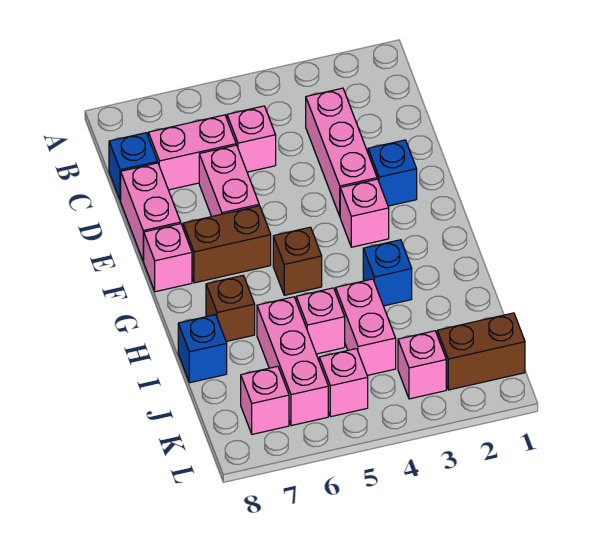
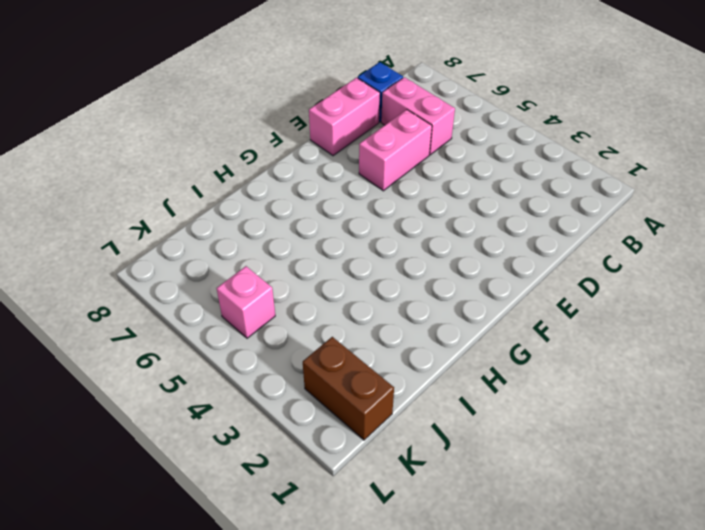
none -> pink 1x3 brick [306,88,377,216]
none -> pink 1x1 brick [227,106,276,172]
none -> blue 1x1 brick [368,140,417,206]

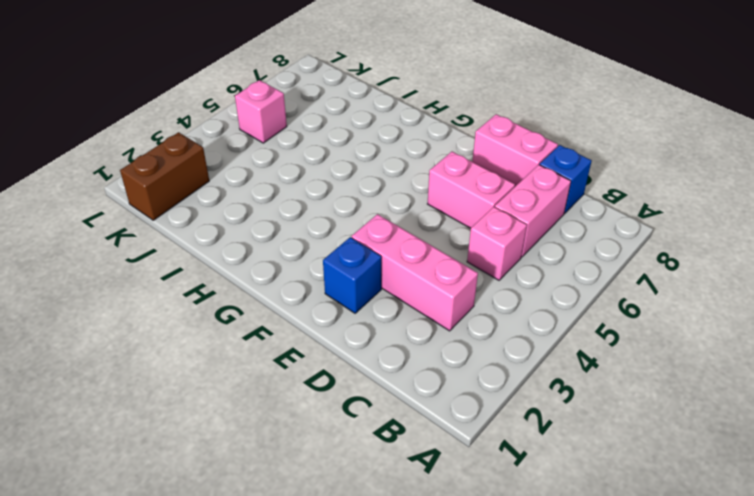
none -> pink 1x1 brick [340,179,389,247]
none -> brown 1x2 brick [183,206,271,283]
none -> pink 1x1 brick [144,224,192,292]

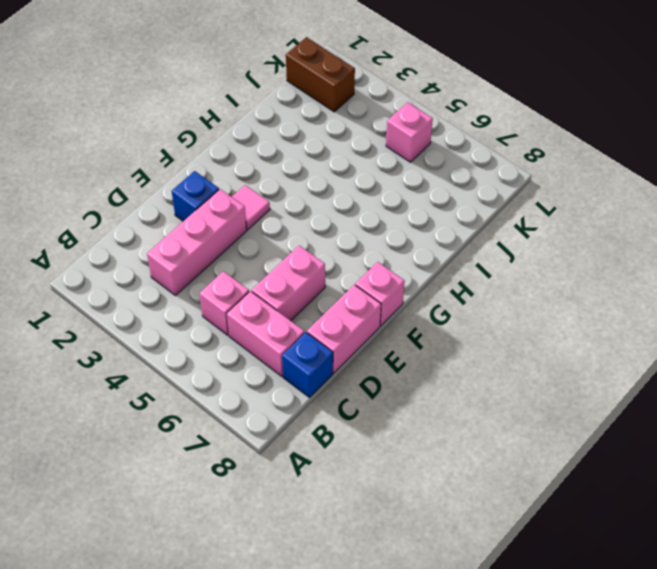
pink 1x1 tile [232,185,270,230] -> pink 1x1 brick [340,179,389,247]
none -> brown 1x2 brick [183,206,271,283]
none -> brown 1x1 brick [273,227,322,295]
none -> blue 1x1 brick [363,240,412,306]

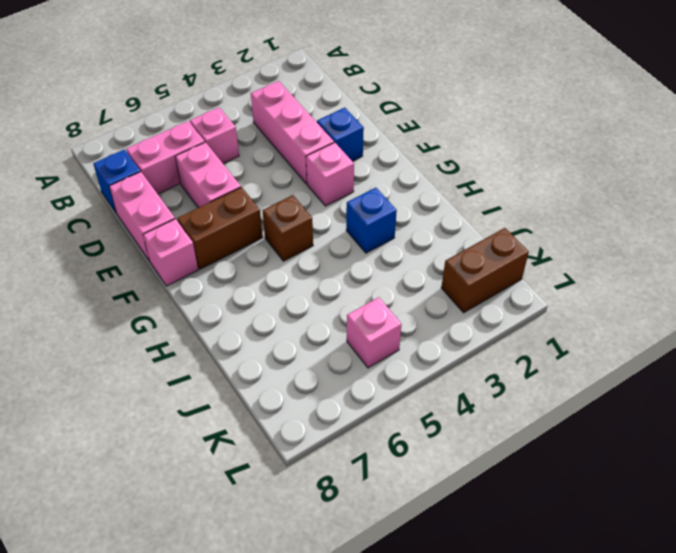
none -> brown 1x1 brick [206,276,255,341]
none -> pink 1x2 brick [336,279,396,375]
none -> pink 1x1 brick [296,288,345,354]

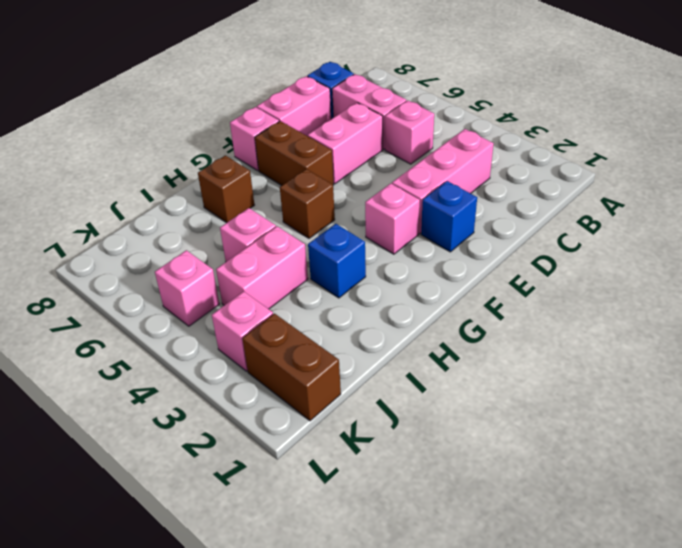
none -> pink 1x3 brick [257,297,328,426]
none -> blue 1x1 brick [178,315,227,383]
none -> pink 1x1 brick [241,366,289,434]

